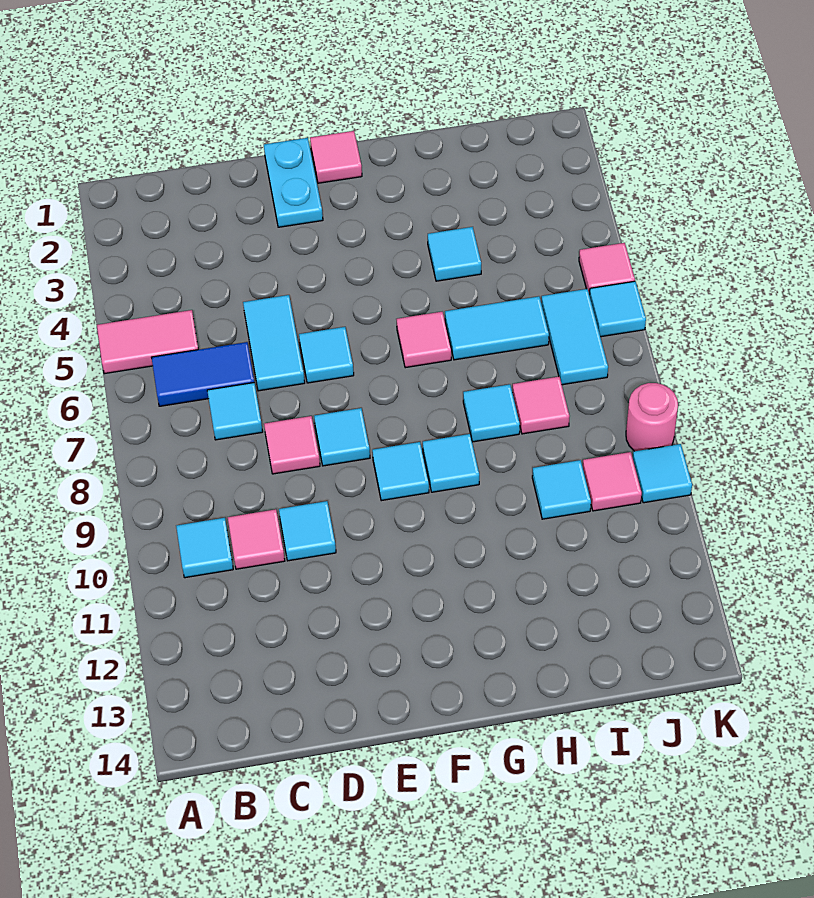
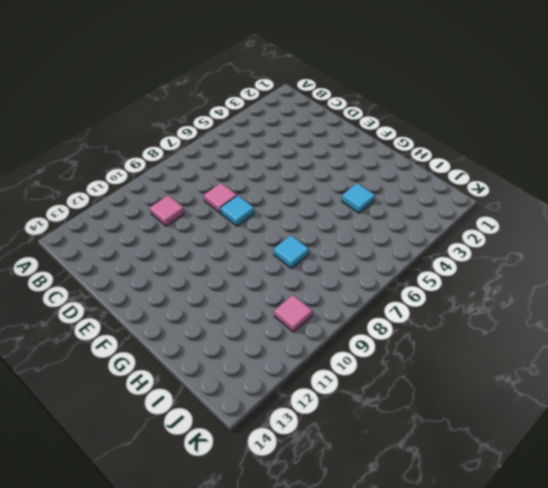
none -> pink 1x2 tile [97,310,198,374]
none -> blue 1x2 tile [152,342,254,406]
none -> cyan 1x1 tile [176,518,233,578]

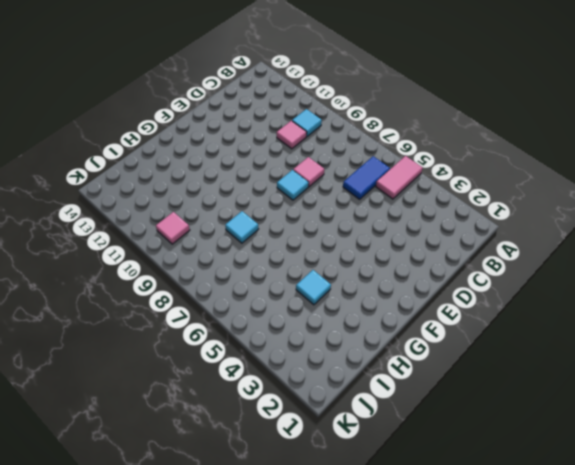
none -> cyan 1x1 tile [207,383,263,440]
none -> cyan 1x2 tile [243,295,305,391]
none -> cyan 1x1 tile [279,501,336,561]

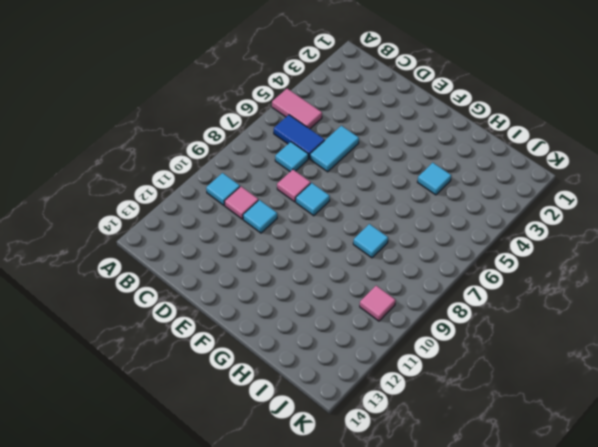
none -> cyan 1x2 plate [264,138,323,227]
none -> cyan 1x1 tile [299,327,354,383]
none -> pink 1x1 tile [310,131,362,183]

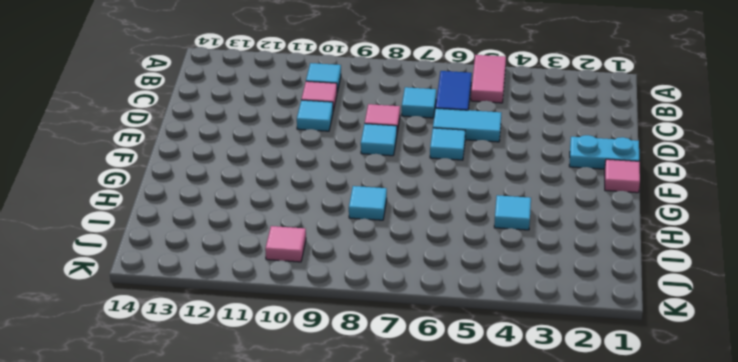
none -> cyan 1x1 tile [372,442,429,501]
none -> pink 1x1 tile [397,312,451,368]
none -> cyan 1x1 tile [423,434,479,492]

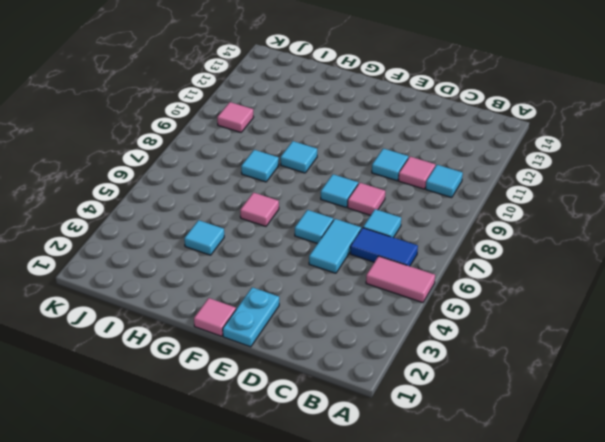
none -> cyan 1x1 tile [372,442,429,501]
none -> cyan 1x2 tile [445,296,549,360]
none -> pink 1x1 tile [512,377,570,434]

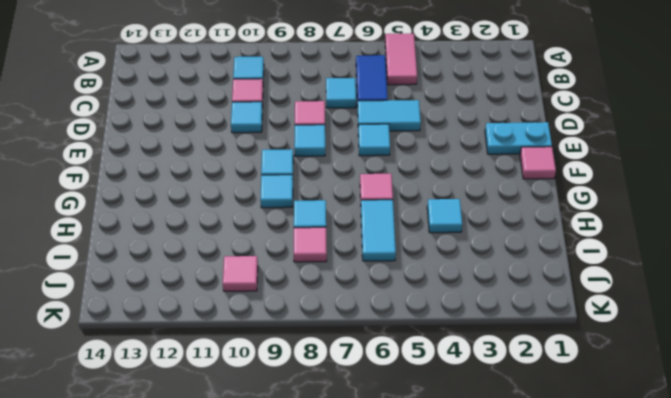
none -> cyan 1x1 tile [532,460,591,519]
none -> cyan 1x2 tile [541,289,608,385]
none -> pink 1x1 tile [579,243,635,295]

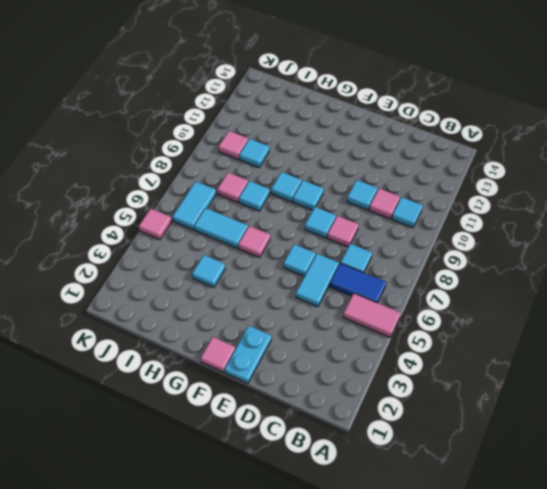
none -> cyan 1x1 tile [589,281,646,337]
none -> pink 1x1 round brick [626,383,678,451]
none -> cyan 1x1 tile [633,444,692,503]

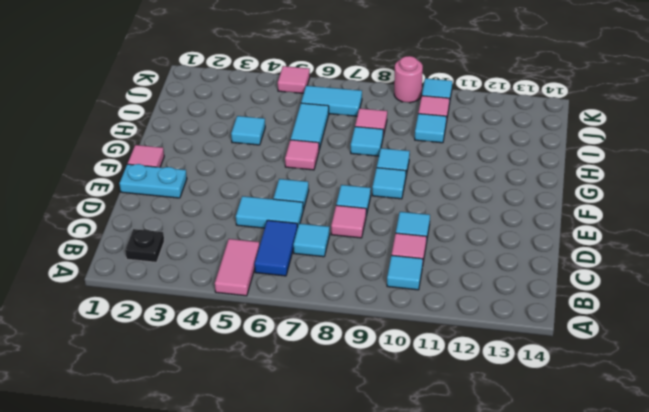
black 1x1 plate [125,229,164,262] -> none
none -> cyan 1x1 tile [589,281,646,337]

